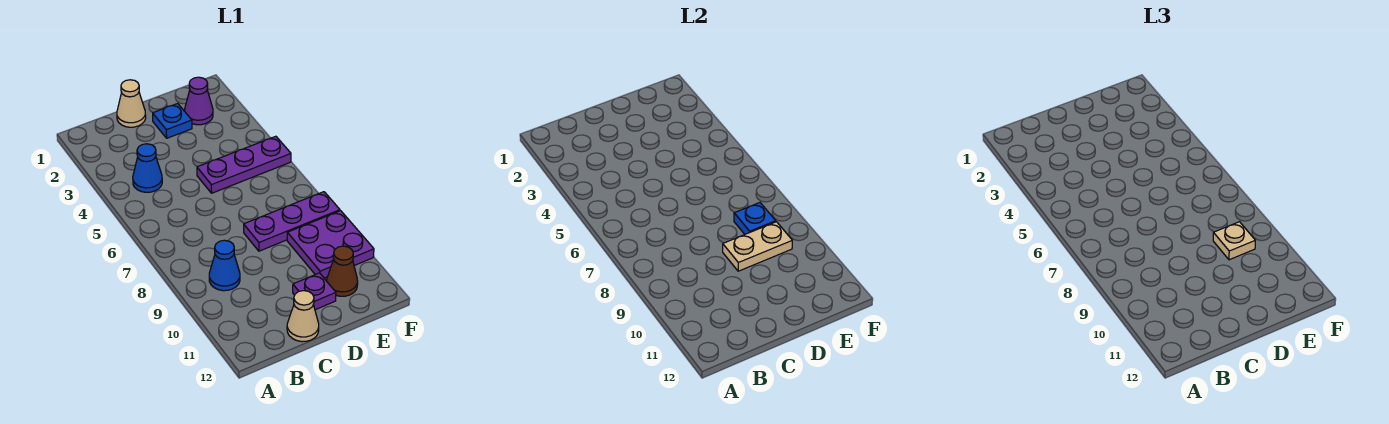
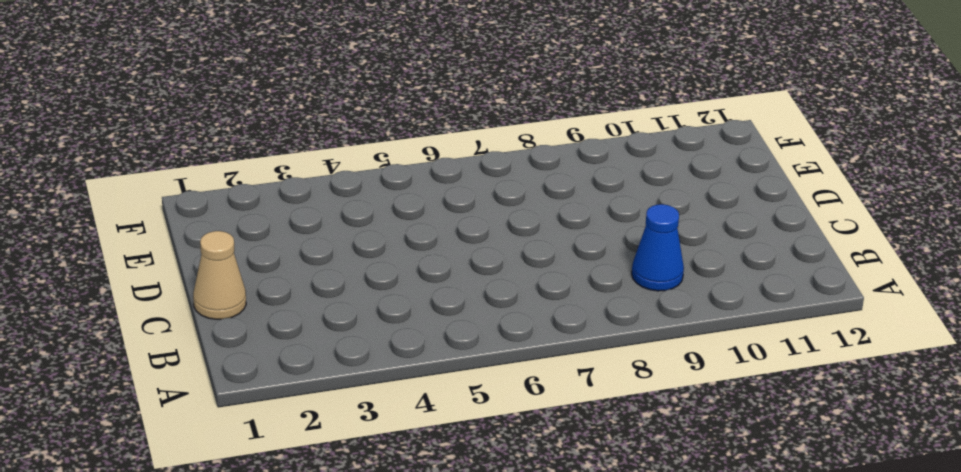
none -> blue 1x1 cone [133,144,162,192]
none -> tan 1x1 cone [287,291,319,342]
none -> blue 1x1 plate [153,103,192,138]

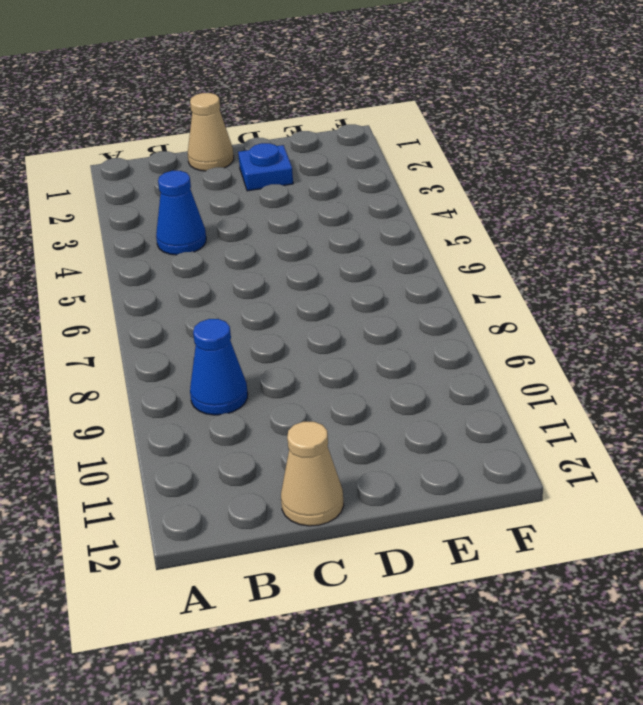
none -> purple 1x3 plate [197,136,291,193]
none -> purple 1x3 plate [244,192,340,251]
none -> purple 1x1 plate [293,273,336,310]

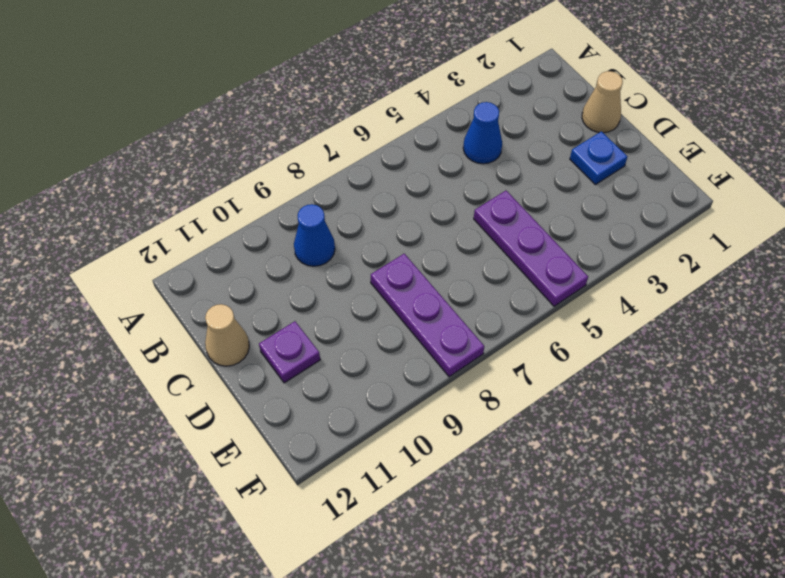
none -> purple 1x1 cone [185,77,213,125]
none -> purple 2x2 plate [287,211,374,278]
none -> brown 1x1 cone [327,246,358,296]

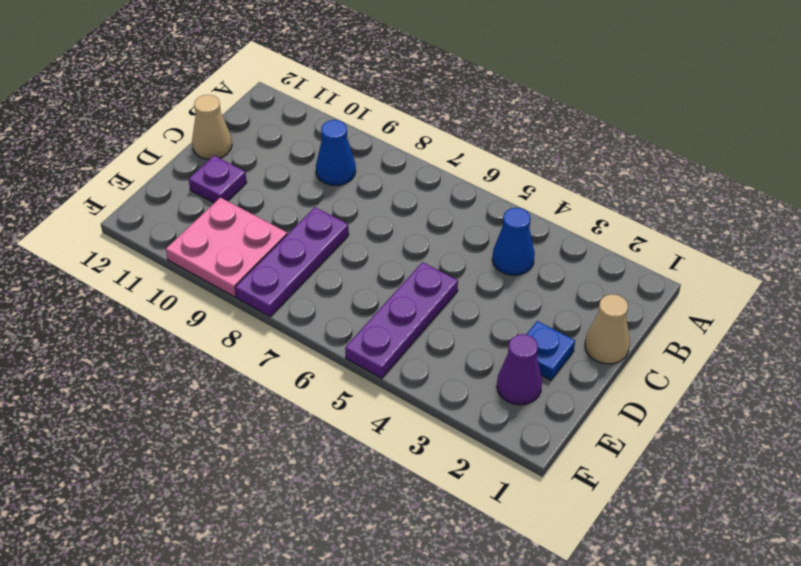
pink 2x2 plate [166,197,287,297] -> purple 2x2 plate [287,211,374,278]
none -> brown 1x1 cone [327,246,358,296]
none -> tan 1x2 plate [723,222,792,271]
none -> blue 1x1 plate [734,203,776,234]

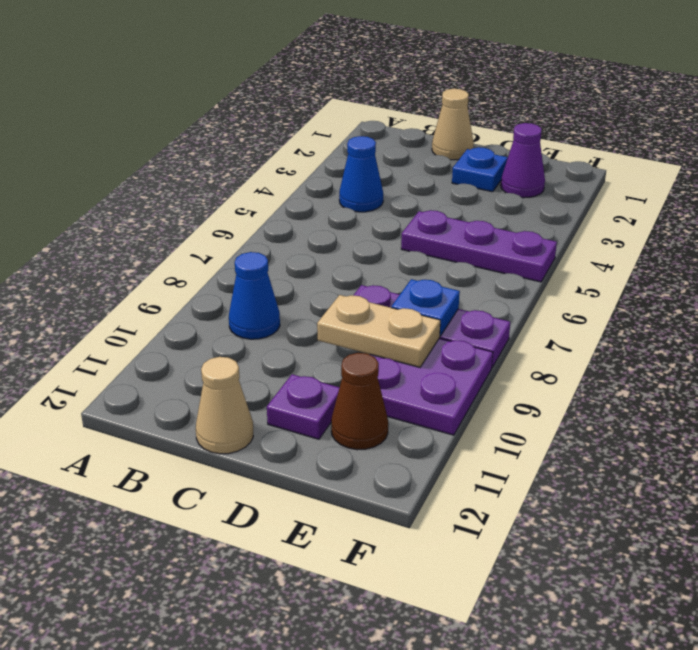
none -> tan 1x1 plate [1213,222,1255,260]

